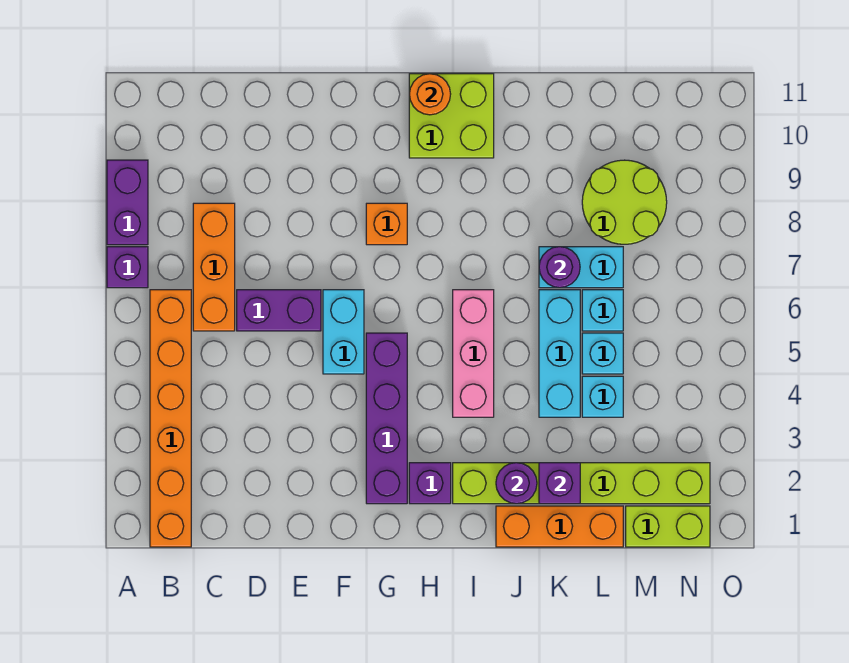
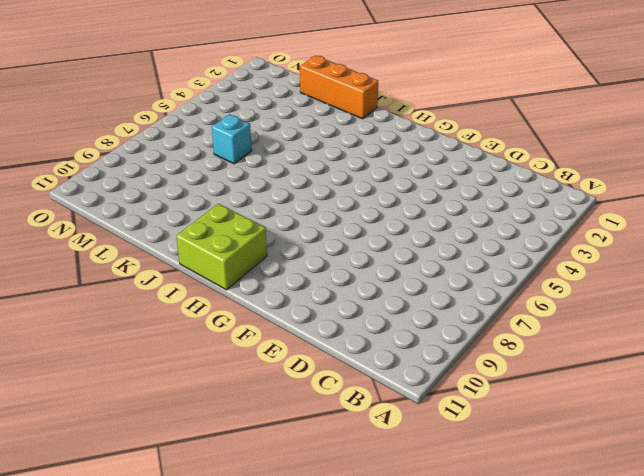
none -> purple 1x1 brick [107,247,148,288]
none -> purple 1x2 brick [107,160,148,245]
none -> orange 1x6 brick [150,290,191,547]

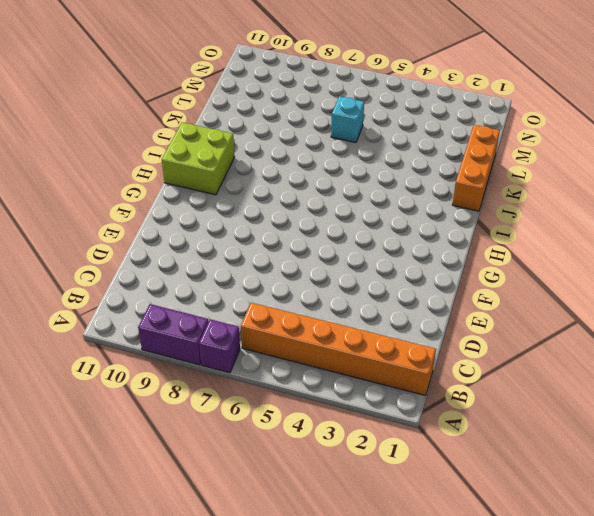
none -> orange 1x3 brick [193,203,235,331]
none -> purple 1x2 brick [237,290,321,331]
none -> cyan 1x2 brick [323,290,364,374]

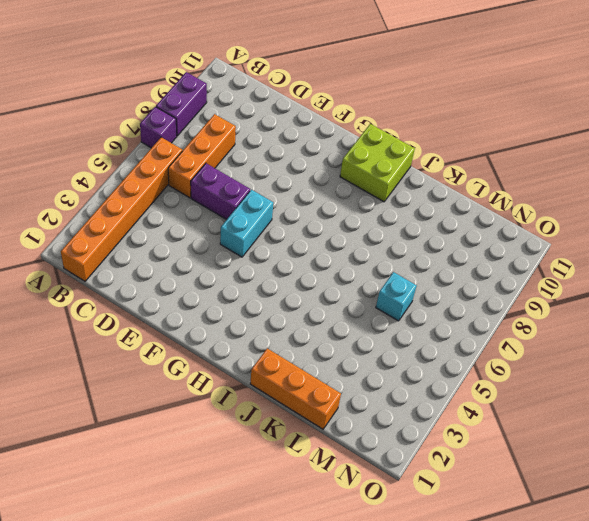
none -> purple 1x4 brick [366,333,407,504]
none -> orange 1x1 brick [366,203,407,245]
none -> purple 1x1 brick [409,463,451,504]

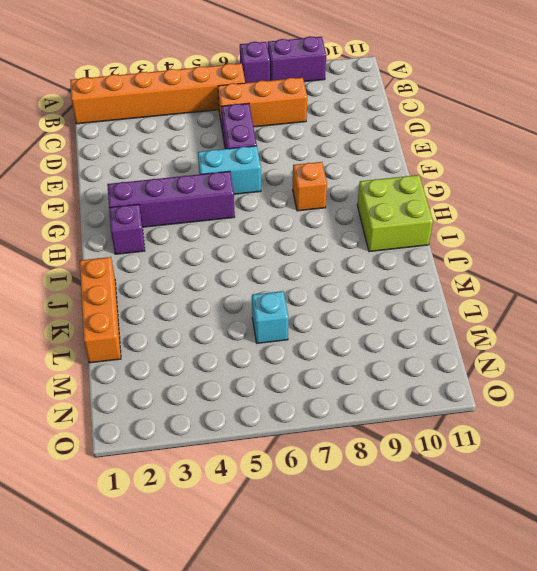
none -> lime 1x6 brick [453,463,710,504]
none -> pink 1x3 brick [453,290,494,417]
none -> cyan 1x3 brick [539,290,580,417]

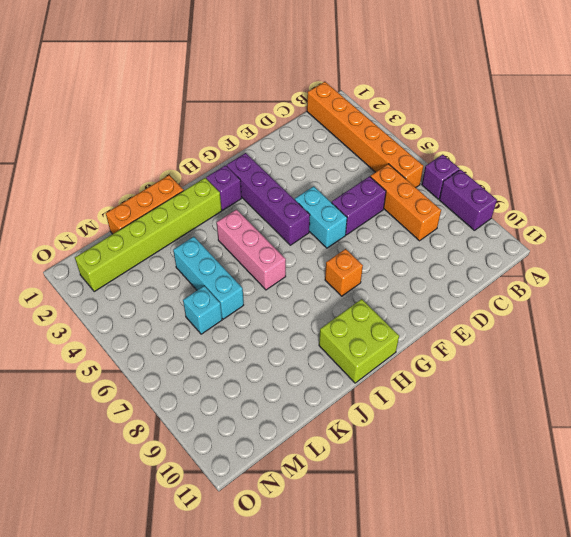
none -> cyan 1x2 brick [539,247,623,288]
none -> cyan 1x1 brick [582,376,623,417]
none -> cyan 1x1 brick [582,333,623,374]

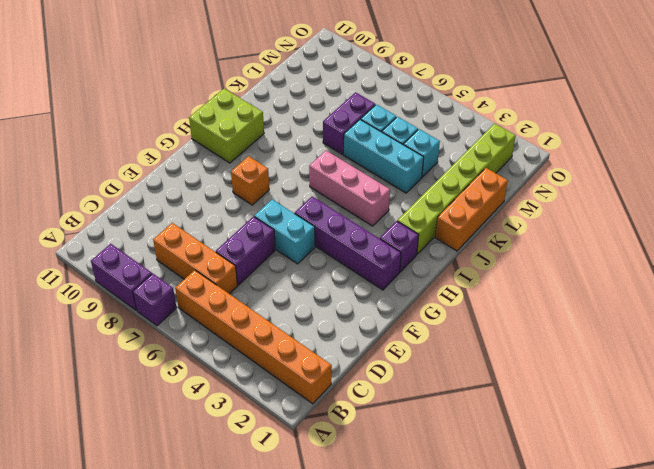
purple 1x2 brick [323,92,375,154] -> cyan 1x2 brick [539,247,623,288]
none -> lime 2x2 round brick [582,160,667,244]
none -> lime 1x2 brick [626,506,710,547]
none -> orange 1x1 round brick [409,74,451,115]

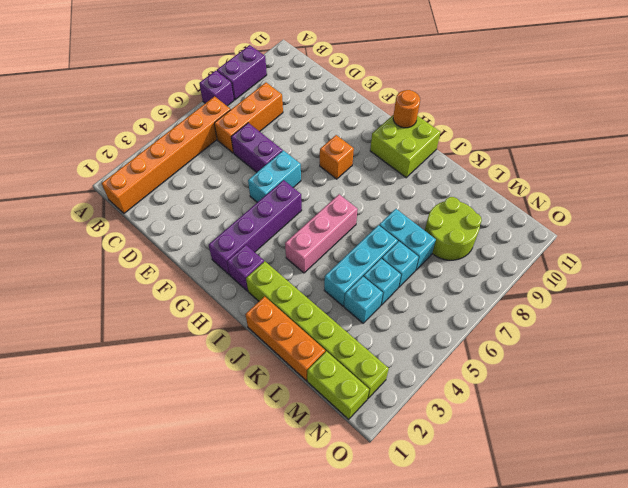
none -> purple 1x1 round brick [496,463,537,504]
none -> purple 1x1 brick [539,463,580,504]
none -> purple 1x1 round brick [539,247,580,288]

